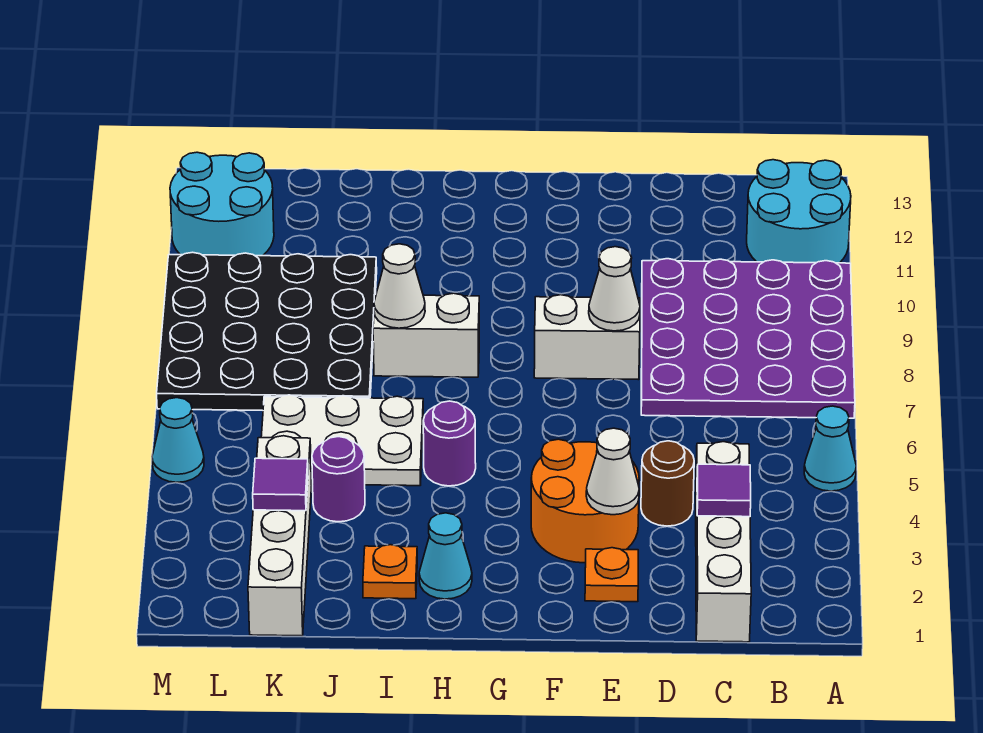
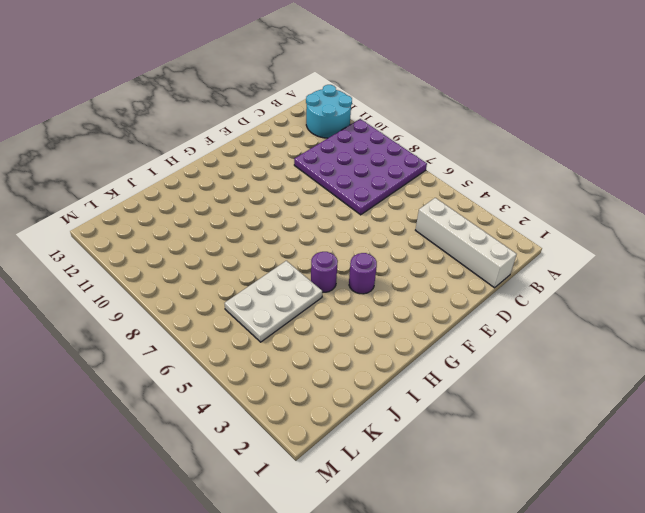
purple 1x1 round brick [349,253,377,294] -> purple 1x1 round brick moved to [312,437,365,522]
none -> cyan 1x1 cone [804,406,856,491]
none -> brown 1x1 round brick [641,441,694,526]
none -> orange 1x1 plate [585,548,638,602]

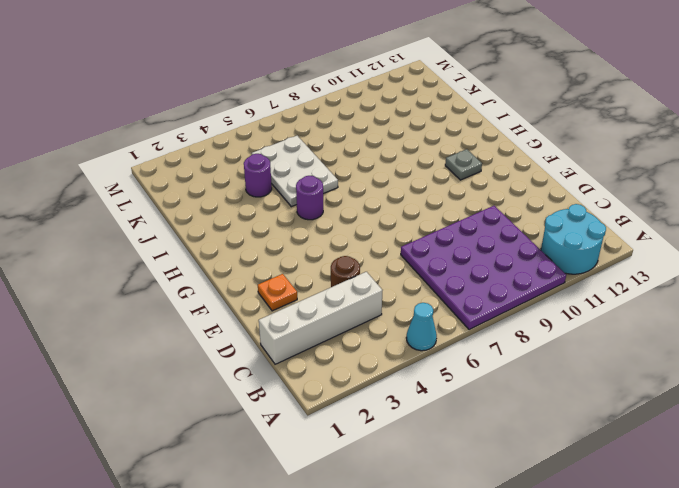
grey 1x1 plate [445,149,482,180] -> none
none -> orange 2x2 round brick [531,439,639,563]
none -> white 1x2 brick [534,295,640,380]
none -> cyan 1x1 cone [419,513,472,599]

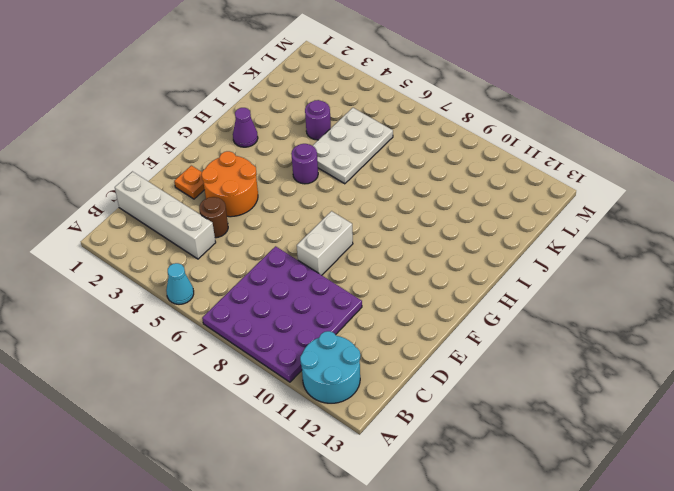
purple 1x1 cone [233,108,258,147] -> cyan 1x1 cone [419,513,472,599]
none -> white 1x2 brick [373,293,479,377]
none -> orange 1x1 plate [363,545,417,599]
none -> black 4x4 plate [157,252,377,410]

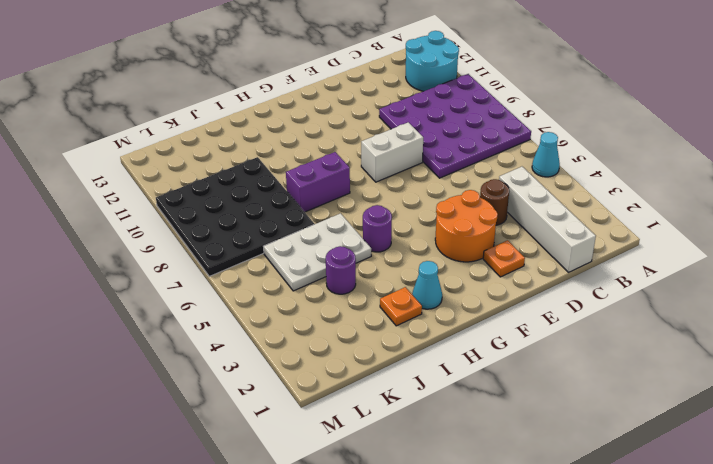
purple 1x2 brick [286,152,350,212] -> white 1x2 brick [373,293,479,377]
none -> white 1x4 brick [248,436,312,636]
none -> cyan 2x2 round brick [170,152,274,256]
none -> cyan 1x1 cone [152,398,204,482]

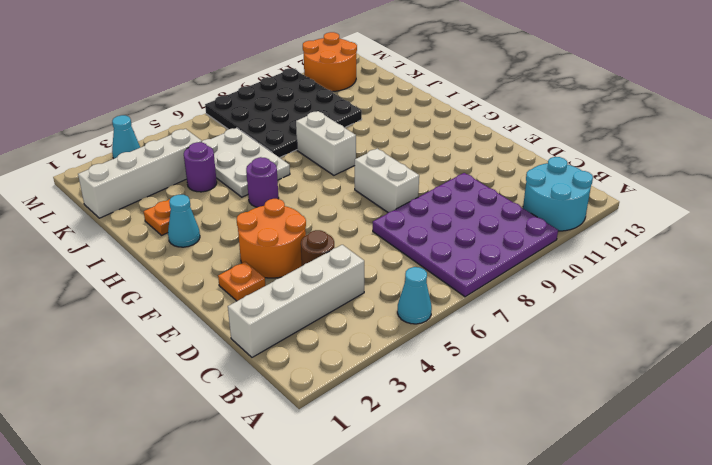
orange 2x2 round brick [303,32,357,92] -> cyan 2x2 round brick [170,152,274,256]
cyan 1x1 cone [112,115,140,159] -> cyan 1x1 cone moved to [152,398,204,482]
none -> purple 1x1 tile [697,464,751,517]
none -> white 1x1 cone [586,428,639,515]
none -> white 1x1 cone [589,247,640,331]

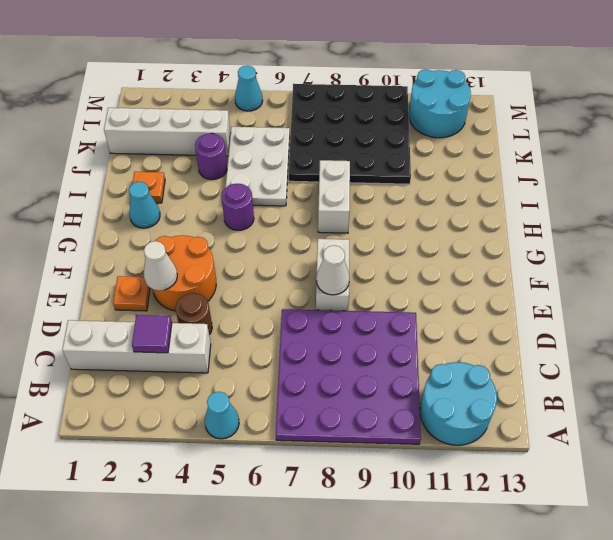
none -> white 1x1 cone [374,244,425,328]
none -> purple 1x1 tile [253,458,308,511]

